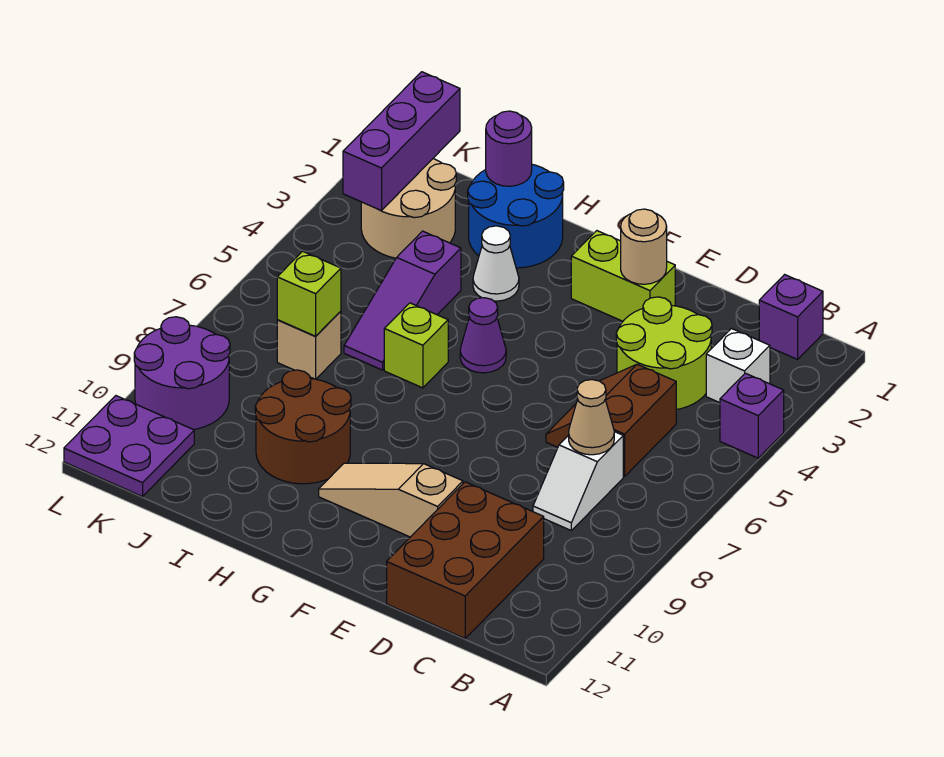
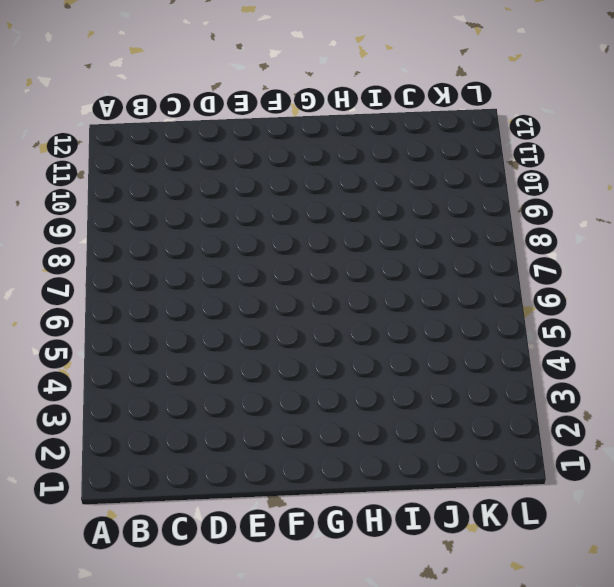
none -> purple 1x1 brick [720,373,784,458]
none -> purple 1x1 brick [759,275,823,359]
none -> white 1x1 brick [706,329,770,403]

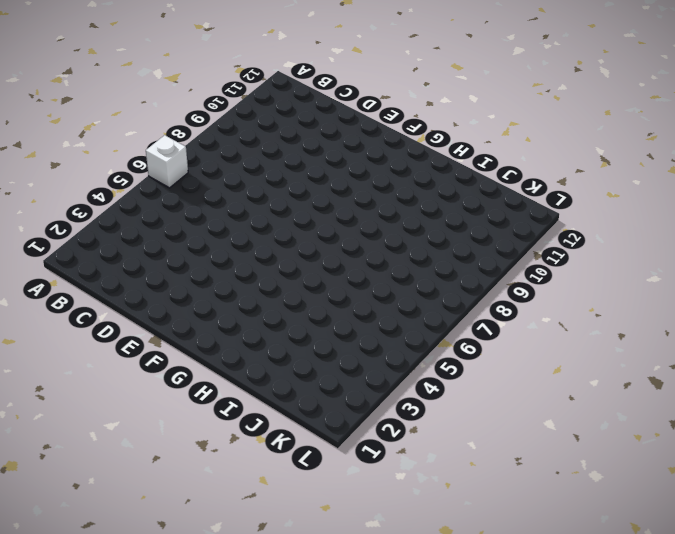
white 1x1 brick [146,135,188,188] -> white 1x1 brick moved to [706,329,770,403]
none -> purple 1x1 brick [720,373,784,458]
none -> purple 1x1 brick [759,275,823,359]
none -> lime 2x2 round brick [616,297,712,410]

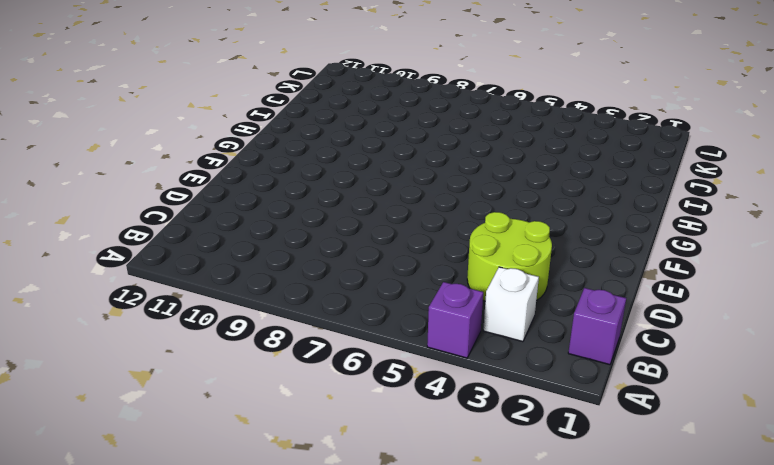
none -> brown 2x2 slope [546,364,676,477]
none -> white 1x2 slope [533,432,623,530]
none -> brown 2x3 brick [387,482,544,638]

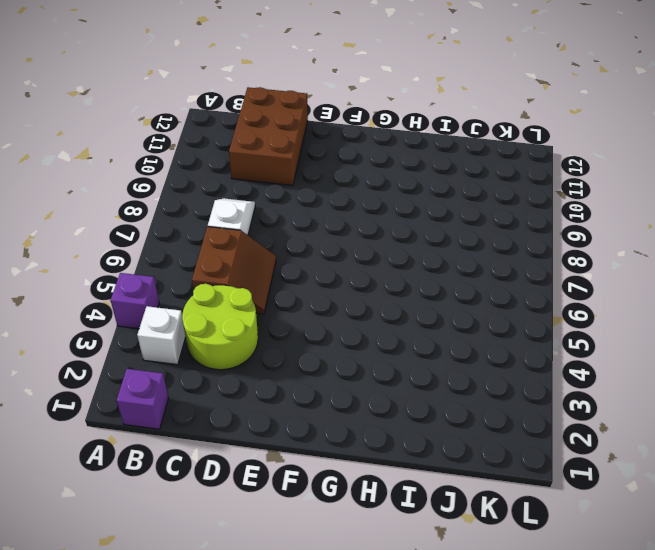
none -> lime 1x2 brick [571,231,675,321]
none -> tan 1x3 slope [319,463,463,537]
none -> purple 1x1 cone [460,298,506,373]

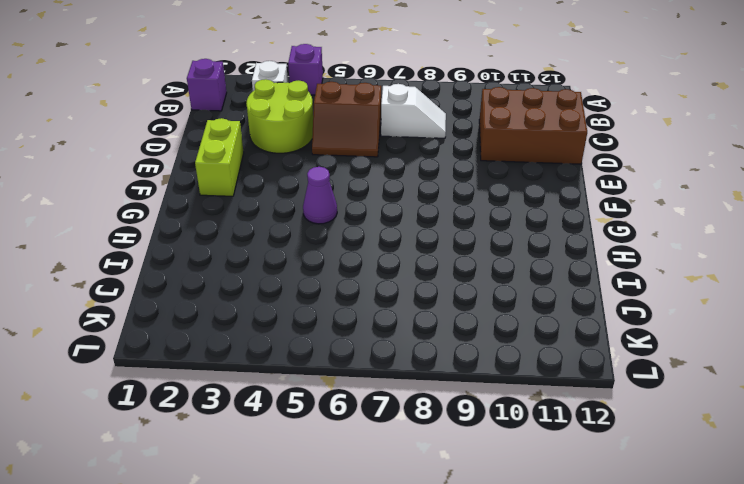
none -> tan 1x3 slope [319,463,463,537]
none -> blue 2x2 round brick [468,164,564,268]
none -> white 1x1 cone [473,226,519,301]

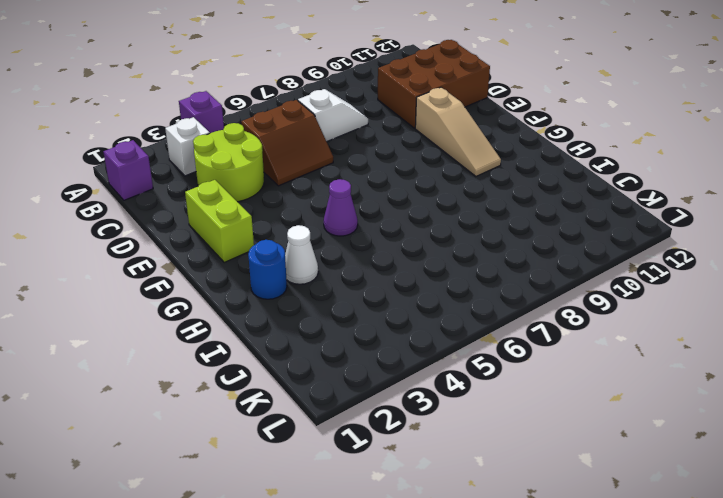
blue 1x1 round brick [248,240,287,299] -> blue 2x2 round brick [468,164,564,268]
none -> lime 1x1 brick [384,303,448,388]
none -> brown 2x2 round brick [255,370,351,484]
none -> purple 1x3 slope [344,231,461,370]

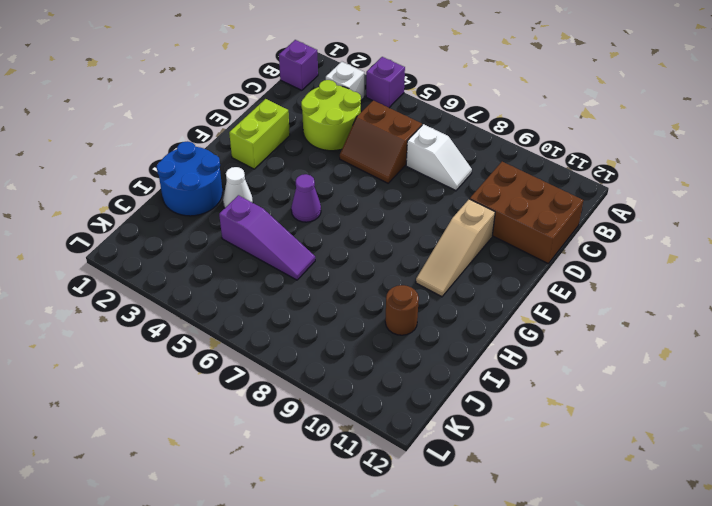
brown 1x1 round brick [385,285,419,335] -> brown 2x2 round brick [255,370,351,484]
none -> lime 1x1 brick [384,303,448,388]
none -> tan 2x2 round brick [361,159,456,258]
none -> tan 1x1 brick [277,311,341,379]

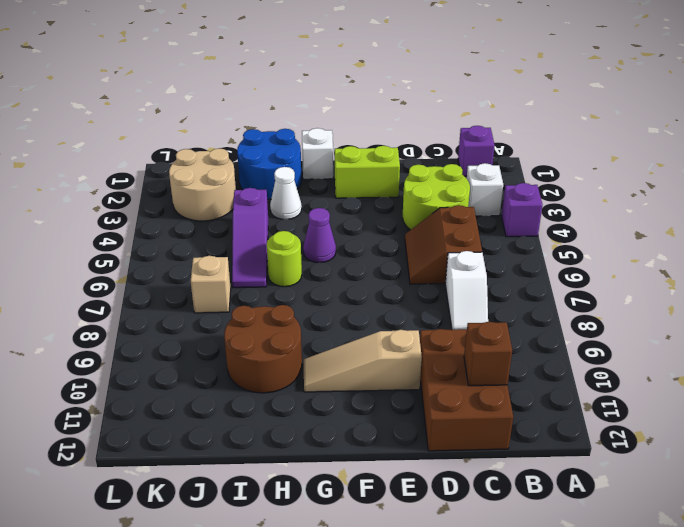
brown 1x1 brick [464,322,512,386] -> none
white 1x1 brick [302,128,333,179] -> none
lime 1x1 round brick [267,231,302,287] -> lime 1x1 brick [384,303,448,388]
none -> purple 2x2 round brick [134,317,230,430]
none -> purple 2x2 plate [64,396,194,496]
none -> tan 1x1 cone [569,380,614,455]

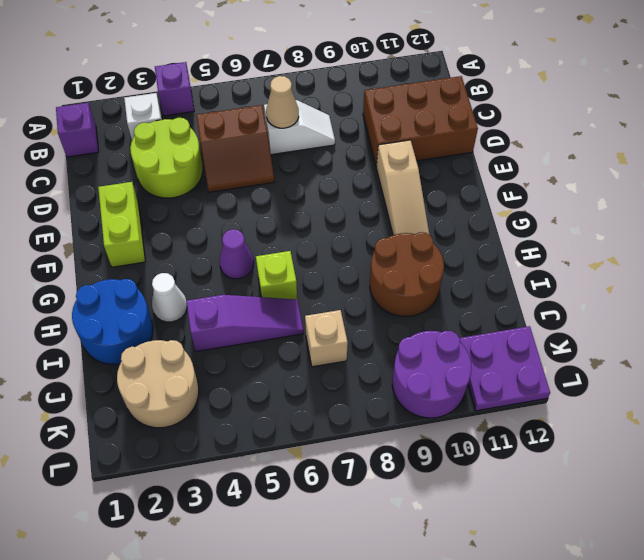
none -> tan 1x1 round brick [621,209,667,284]
none -> purple 1x1 round brick [486,111,532,186]
none -> lime 1x1 brick [277,251,341,336]

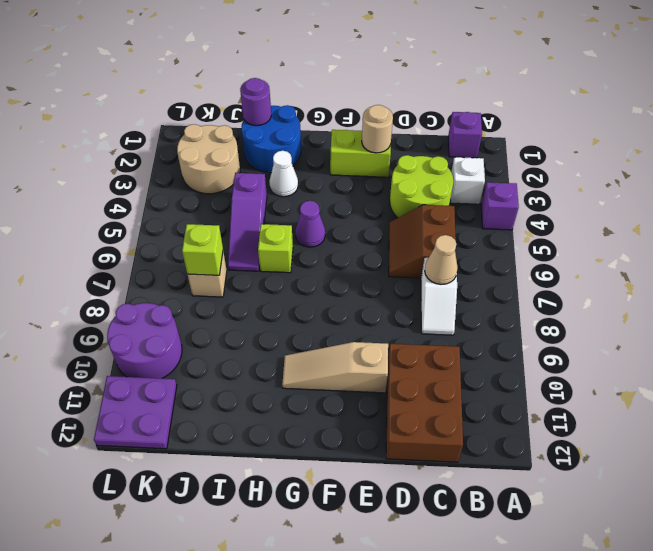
none -> brown 2x2 round brick [255,370,351,484]
none -> purple 1x3 brick [343,72,460,211]

